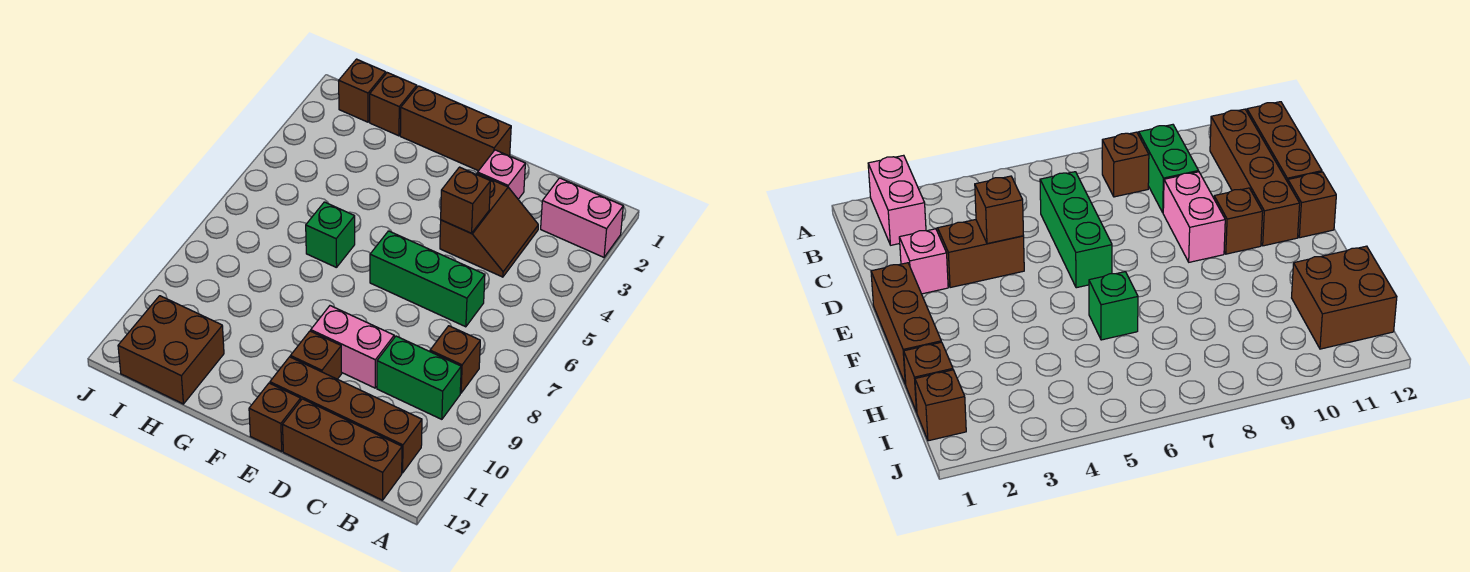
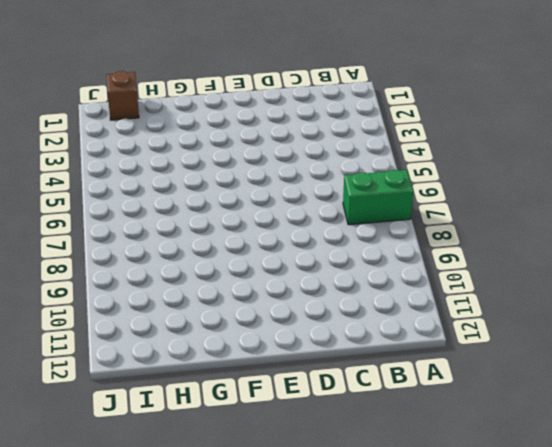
green 1x2 brick [343,170,413,225] -> green 1x2 brick moved to [377,336,461,419]
none -> pink 1x2 brick [541,178,623,257]
none -> brown 1x1 brick [430,326,480,393]
none -> brown 1x4 brick [270,357,422,473]

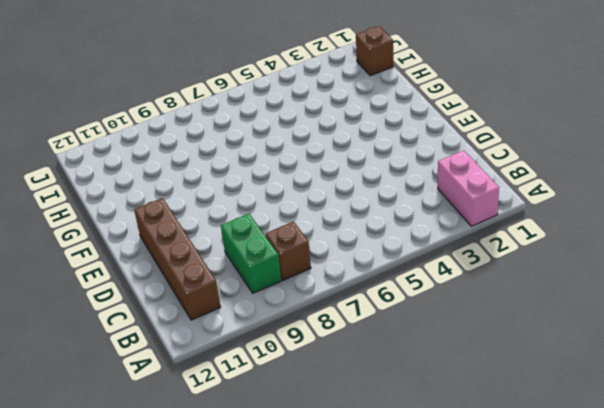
none -> brown 1x3 brick [282,399,402,500]
none -> brown 2x2 slope [440,173,538,277]
none -> green 1x3 brick [370,231,485,327]

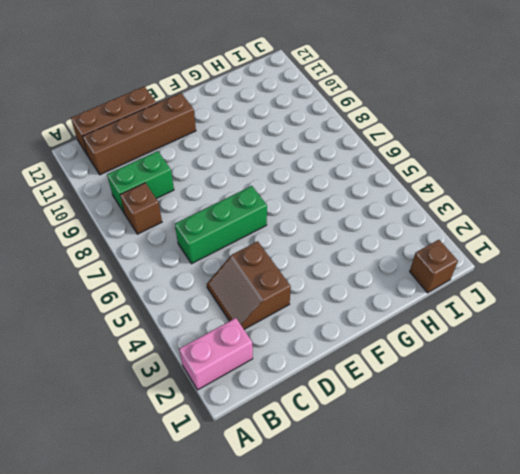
none -> pink 1x1 brick [478,150,525,199]
none -> pink 1x2 brick [311,306,394,388]
none -> brown 1x3 brick [400,86,511,171]

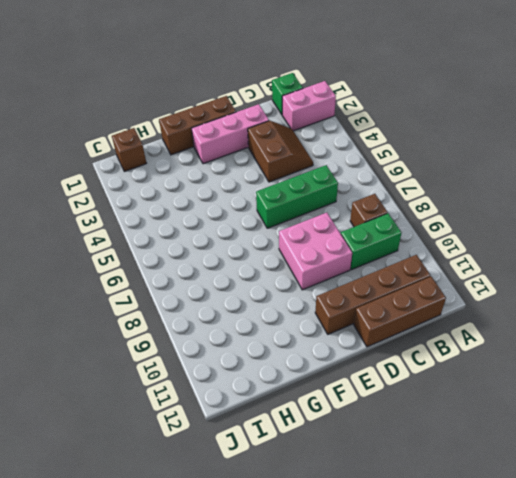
green 1x1 brick [272,73,303,114] -> green 1x1 brick moved to [306,202,355,268]
pink 1x3 brick [192,104,269,164] -> pink 1x1 brick [478,150,525,199]
pink 2x2 brick [279,213,352,290] -> pink 1x2 brick [311,306,394,388]
none -> brown 1x1 brick [291,331,342,379]
none -> brown 1x1 brick [249,383,301,451]
none -> brown 1x1 brick [370,73,417,136]

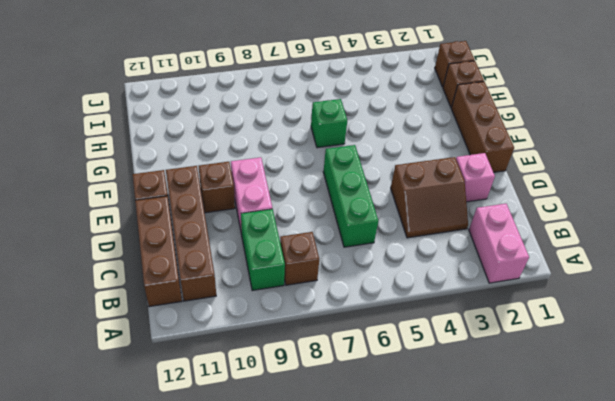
none -> brown 2x2 brick [118,296,224,404]
none -> brown 1x1 brick [441,167,491,233]

